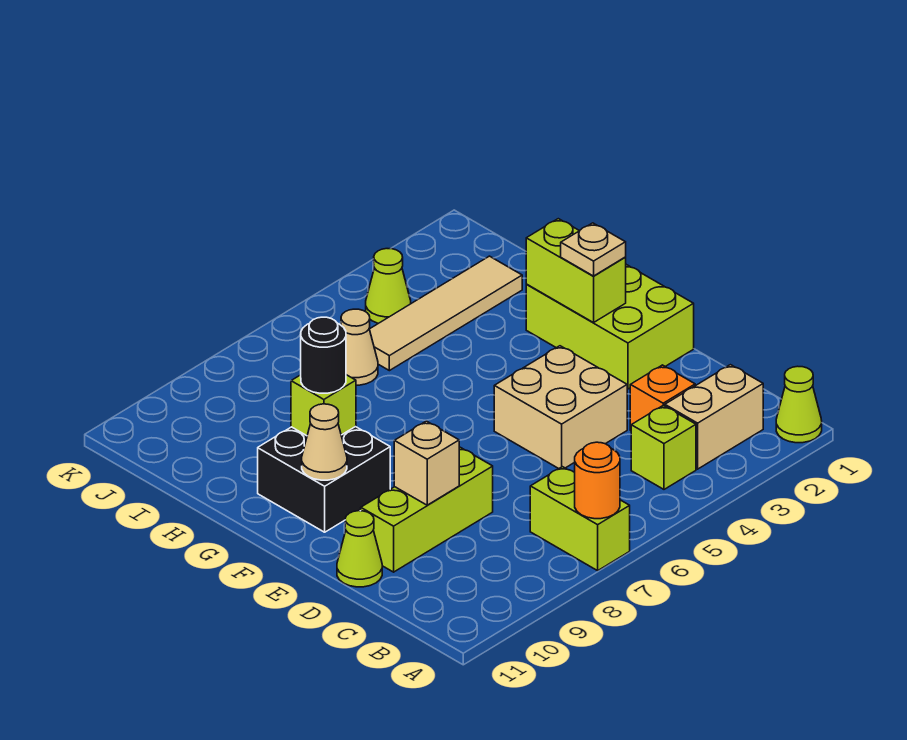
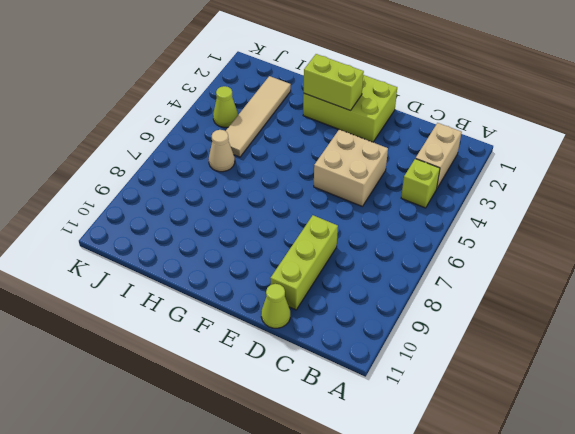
none -> lime 1x1 cone [776,366,822,443]
none -> lime 1x2 brick [530,467,630,571]
none -> orange 1x1 brick [630,365,695,430]

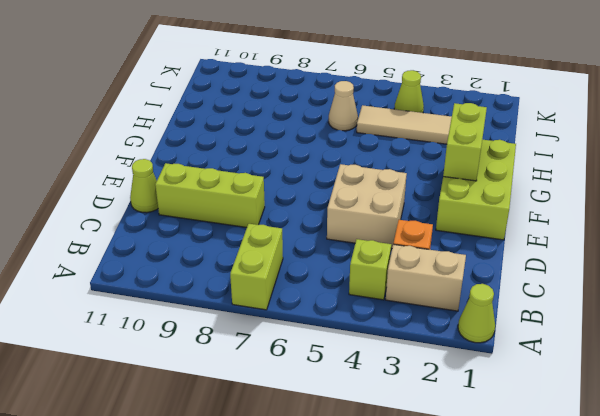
none -> black 2x2 brick [258,427,390,532]
none -> orange 1x1 round brick [575,442,620,519]
none -> tan 1x1 brick [394,421,459,505]

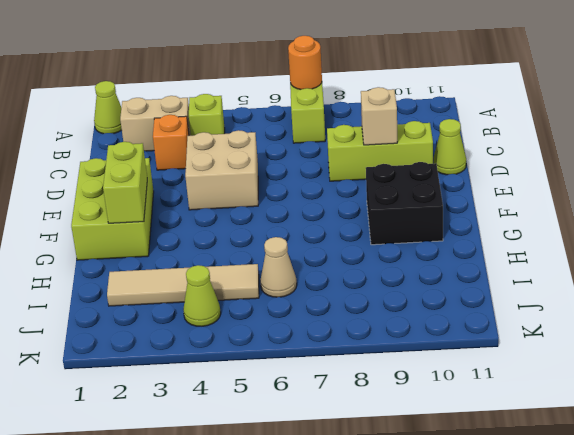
none -> tan 1x1 cone [302,404,347,480]
none -> lime 1x1 brick [291,375,356,436]
none -> tan 1x1 plate [561,223,626,276]

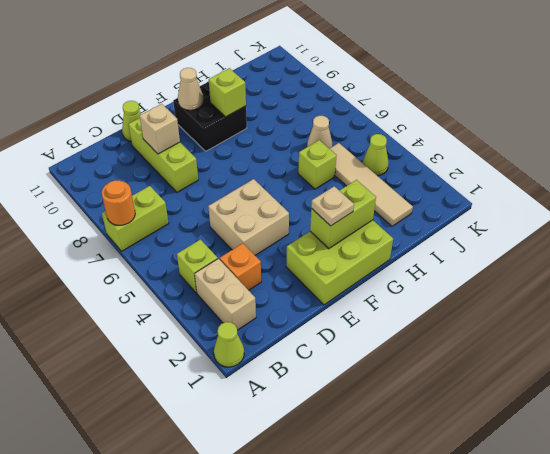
lime 1x1 brick [298,140,337,189] -> none
none -> black 1x1 round brick [301,317,346,393]

